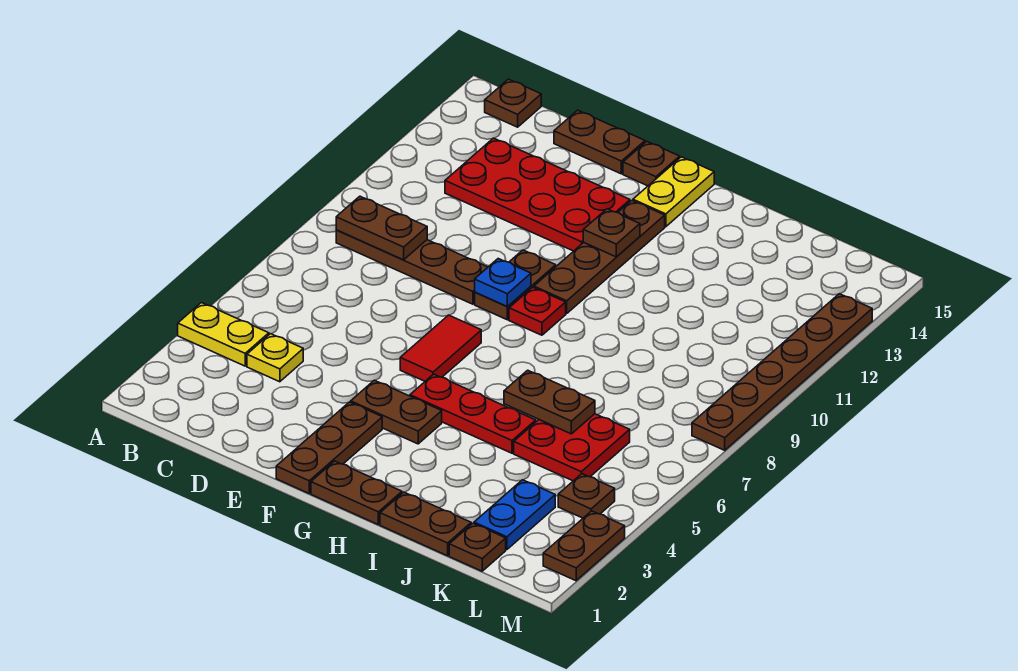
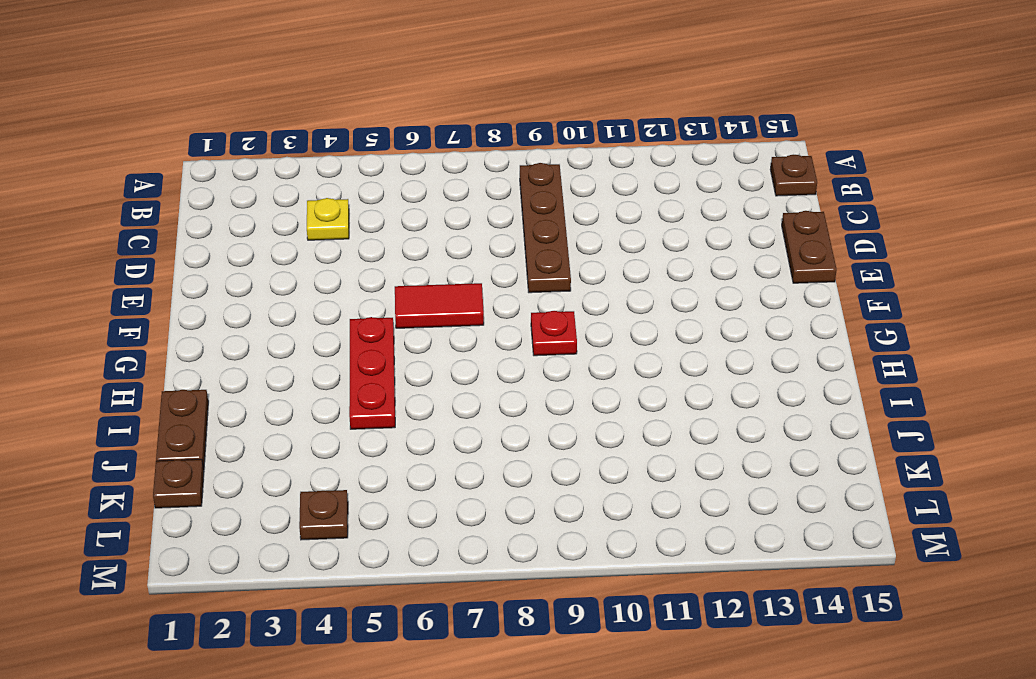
none -> yellow 1x2 plate [178,303,269,366]
none -> red 2x4 plate [445,138,630,251]
none -> brown 1x3 plate [276,402,382,493]

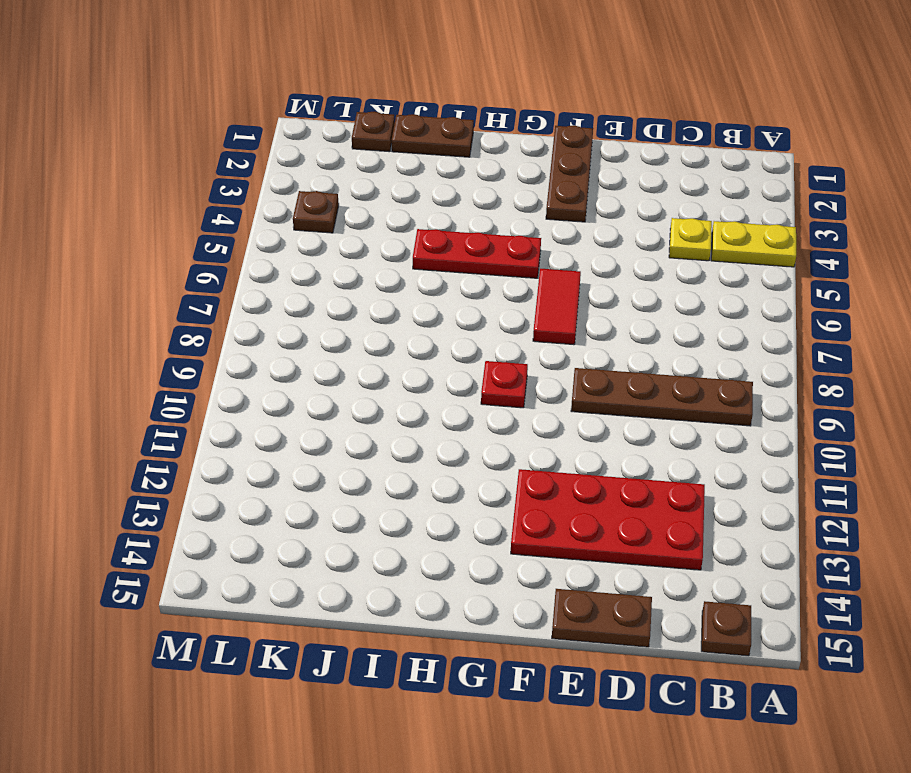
none -> brown 1x2 plate [351,380,442,444]
none -> brown 1x2 plate [475,250,556,320]
none -> brown 1x1 plate [623,141,680,186]

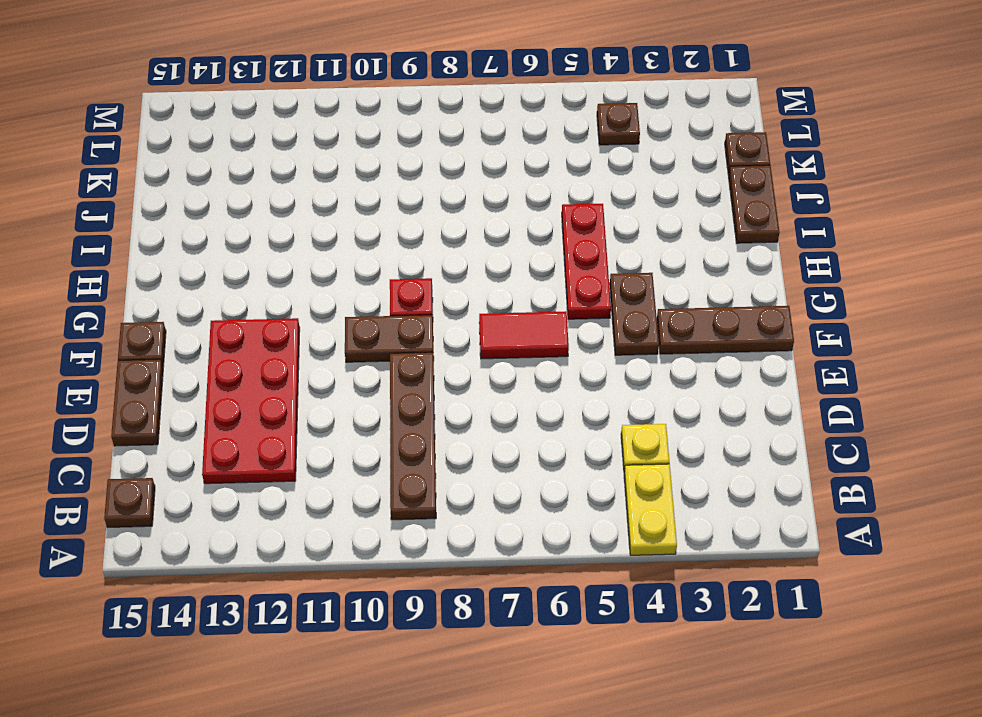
none -> brown 1x2 plate [311,461,402,525]
none -> brown 1x4 plate [534,201,665,313]
none -> yellow 1x2 plate [633,157,714,227]

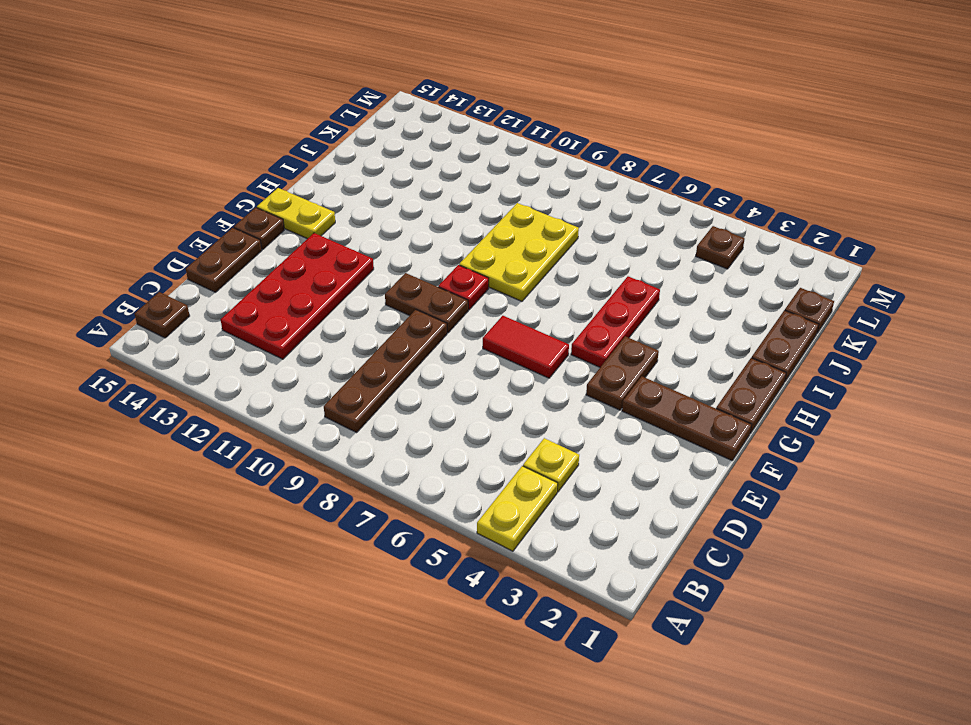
yellow 2x3 plate [459,203,579,301] -> none
none -> brown 1x4 plate [534,201,665,313]
none -> red 2x2 plate [514,414,630,481]
none -> blue 1x2 plate [474,480,555,550]

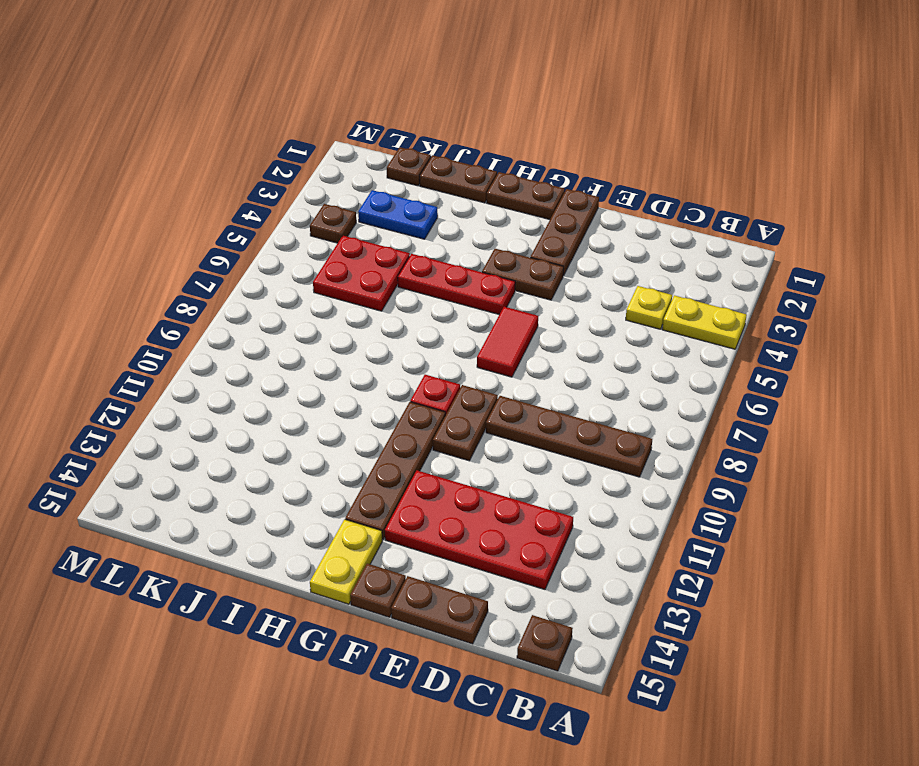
blue 1x2 plate [358,190,438,239] -> blue 1x2 plate turned to [474,480,555,550]
none -> brown 1x2 plate [543,511,625,581]
none -> brown 1x6 plate [692,294,872,450]
none -> brown 1x2 plate [336,196,427,260]

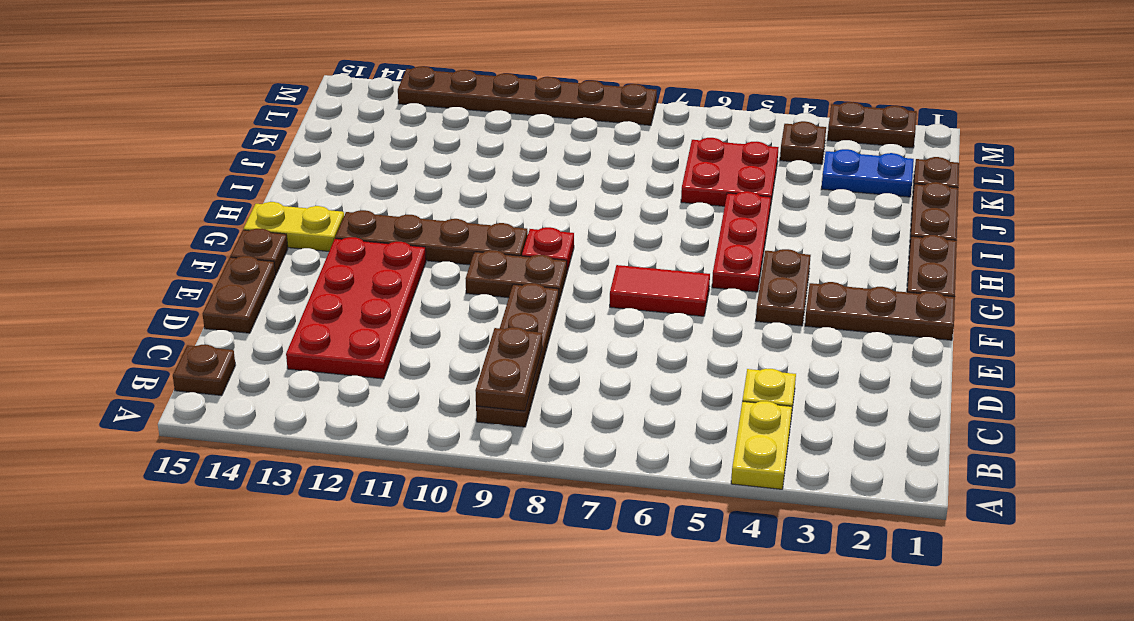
none -> blue 1x1 plate [475,259,531,307]
none -> brown 1x1 plate [583,209,640,257]
none -> brown 1x2 plate [504,370,595,434]

